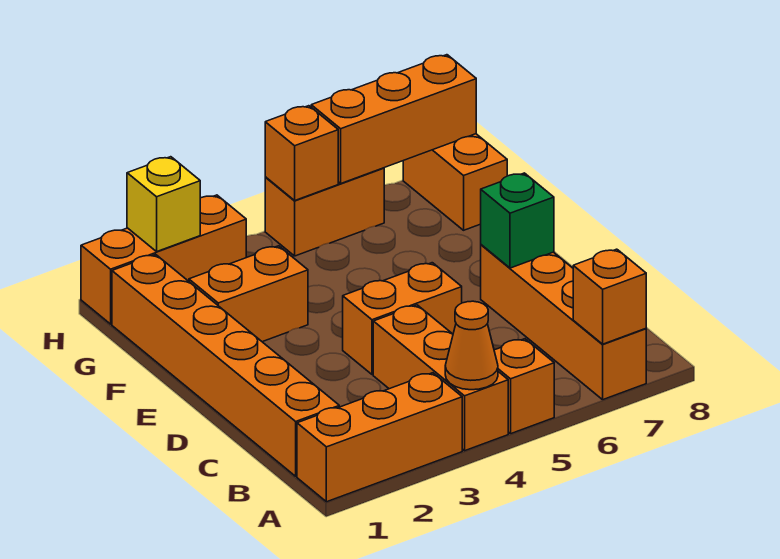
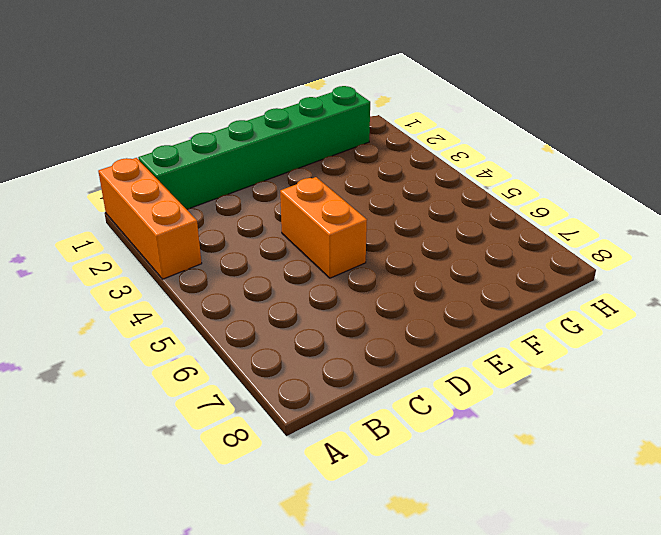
green 1x6 brick [138,86,370,209] -> orange 1x6 brick [112,254,339,476]
none -> orange 1x3 brick [373,305,508,451]
none -> orange 1x1 brick [494,339,554,434]
none -> orange 1x4 brick [481,245,646,400]

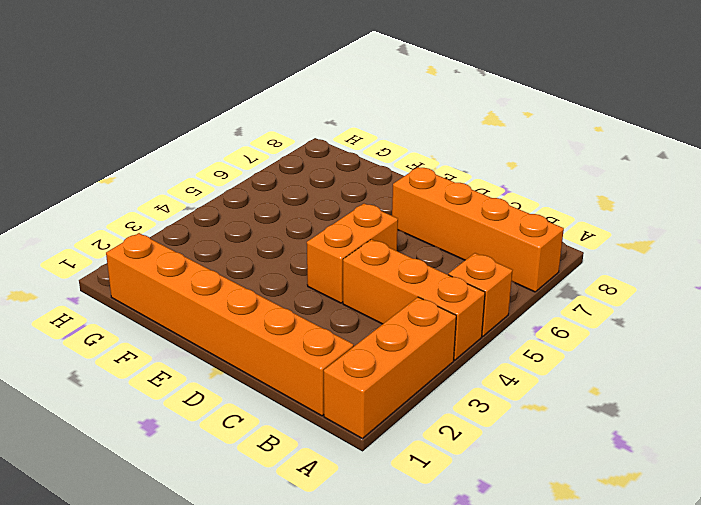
none -> orange 1x2 brick [189,246,308,342]
none -> orange 1x2 brick [403,134,507,230]
none -> orange 1x3 brick [81,195,246,324]

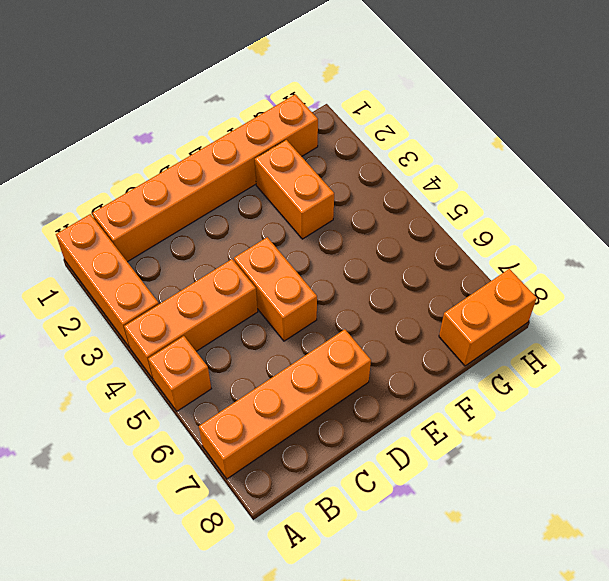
none -> orange 1x3 brick [81,195,246,324]
none -> orange 1x2 brick [265,168,384,256]
none -> orange 1x1 cone [445,301,498,390]

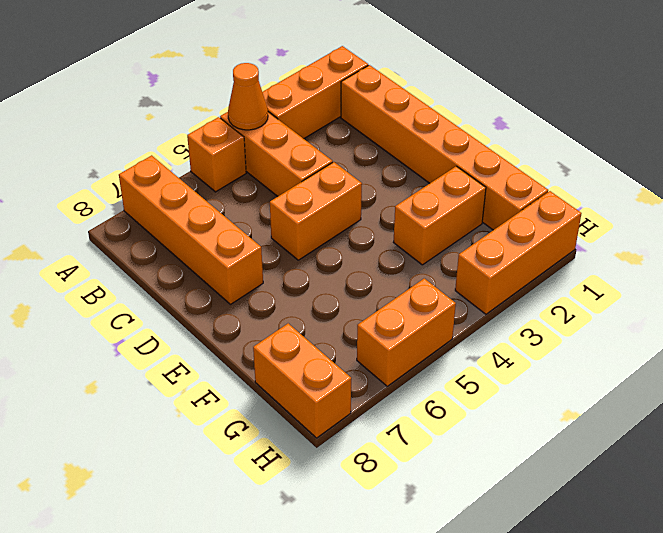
none -> orange 1x1 brick [573,249,646,344]
none -> green 1x1 brick [481,173,554,268]
none -> yellow 1x1 brick [127,157,200,251]

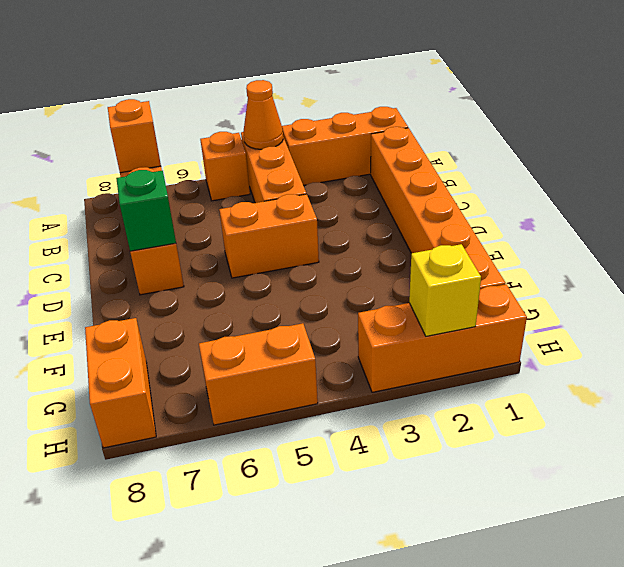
none -> orange 1x2 brick [189,246,308,342]
none -> orange 1x1 brick [265,106,338,200]
none -> orange 1x3 brick [311,55,476,183]

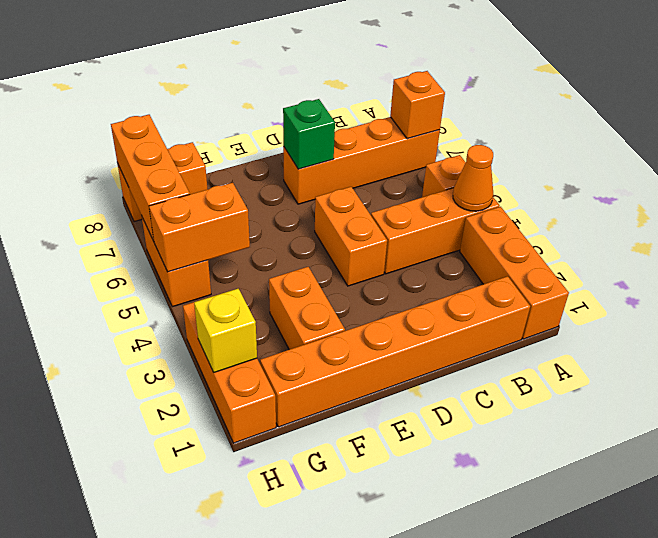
orange 1x2 brick [149,183,250,272] -> orange 1x1 brick [265,106,338,200]

